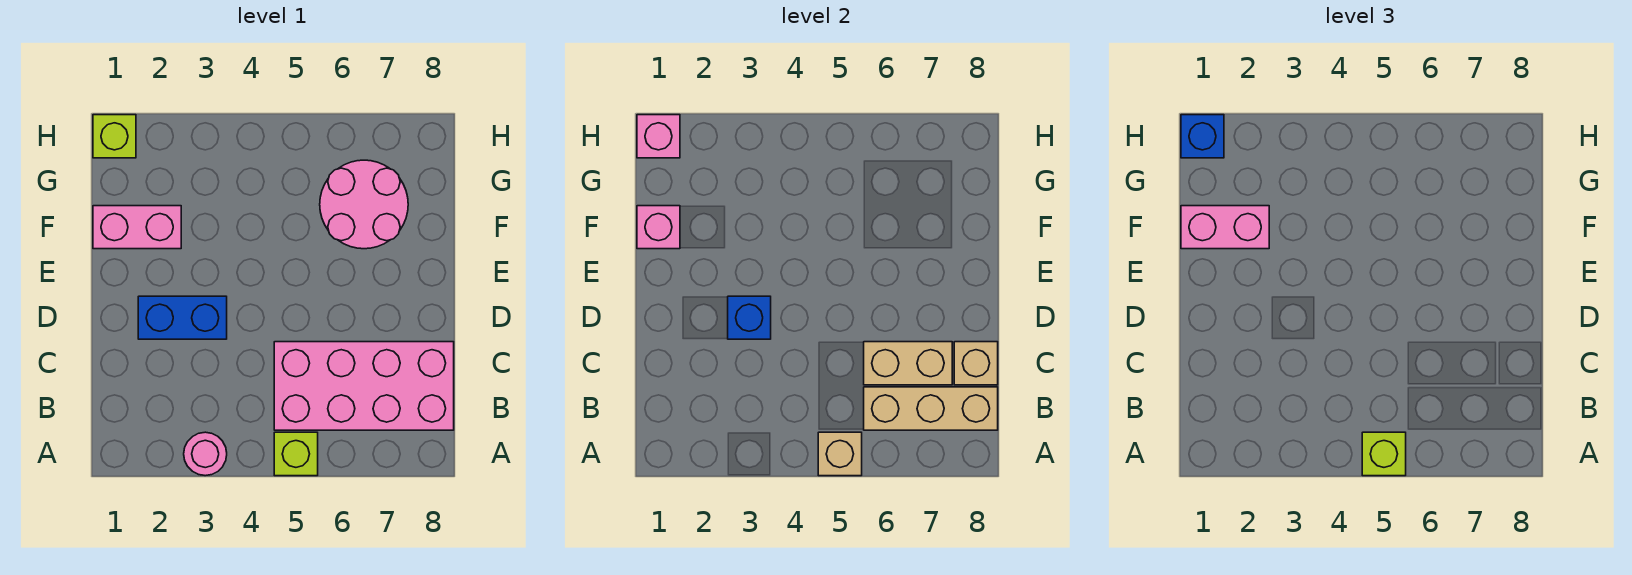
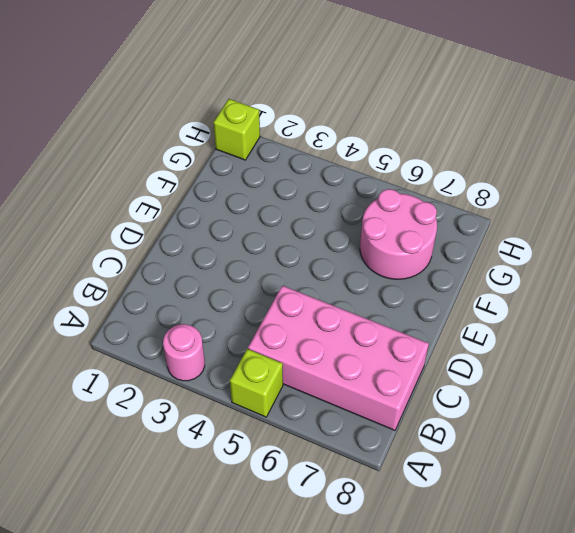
none -> blue 1x2 brick [138,296,227,339]
none -> pink 1x2 brick [93,206,181,249]
none -> tan 1x1 brick [818,432,862,476]

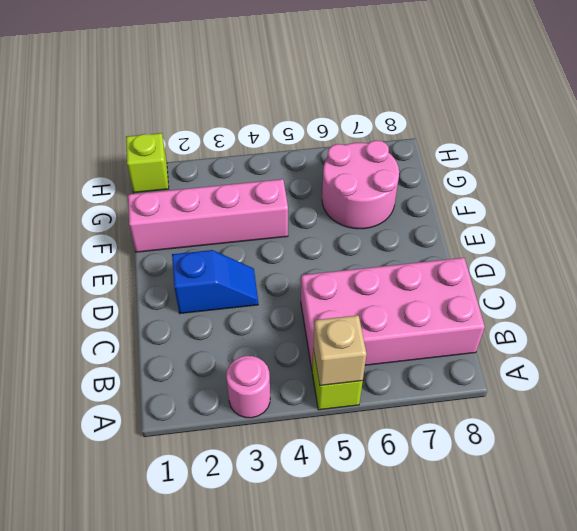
blue 1x2 slope [172,250,258,314] -> blue 1x2 brick [138,296,227,339]
pink 1x4 brick [128,179,288,252] -> pink 1x2 brick [93,206,181,249]
none -> tan 1x3 brick [864,387,998,430]
none -> tan 1x2 brick [864,342,952,385]
none -> tan 1x1 brick [954,342,998,385]

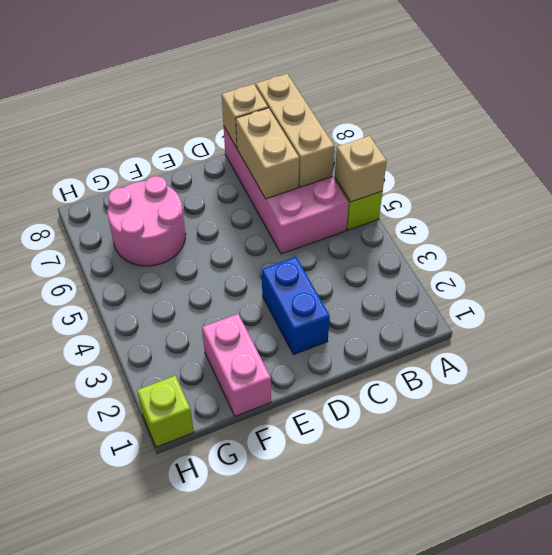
none -> pink 1x1 round brick [184,432,227,476]
none -> blue 1x1 brick [728,296,771,339]
none -> pink 1x1 brick [637,206,680,249]

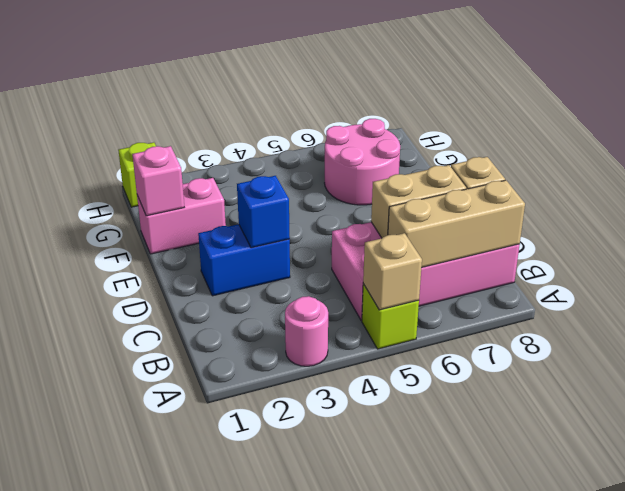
none -> pink 1x1 brick [637,115,680,158]
none -> lime 1x1 brick [1362,432,1406,476]
none -> pink 1x2 brick [1181,206,1269,249]

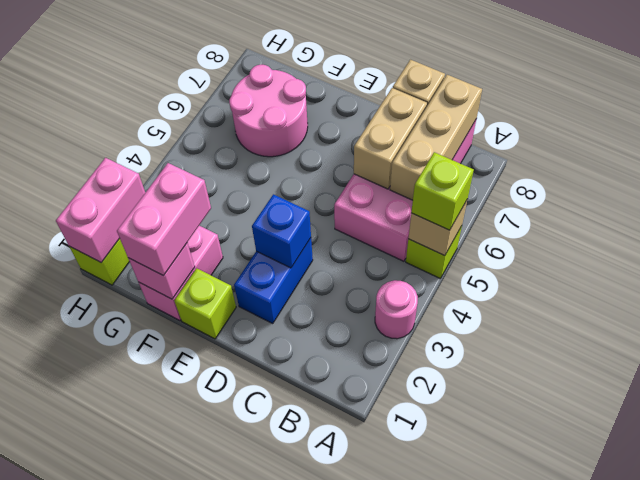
lime 1x1 brick [174,268,236,339] -> none
pink 1x2 brick [56,158,145,262] -> pink 1x1 brick [637,115,680,158]
none -> blue 1x1 brick [1181,115,1224,158]

